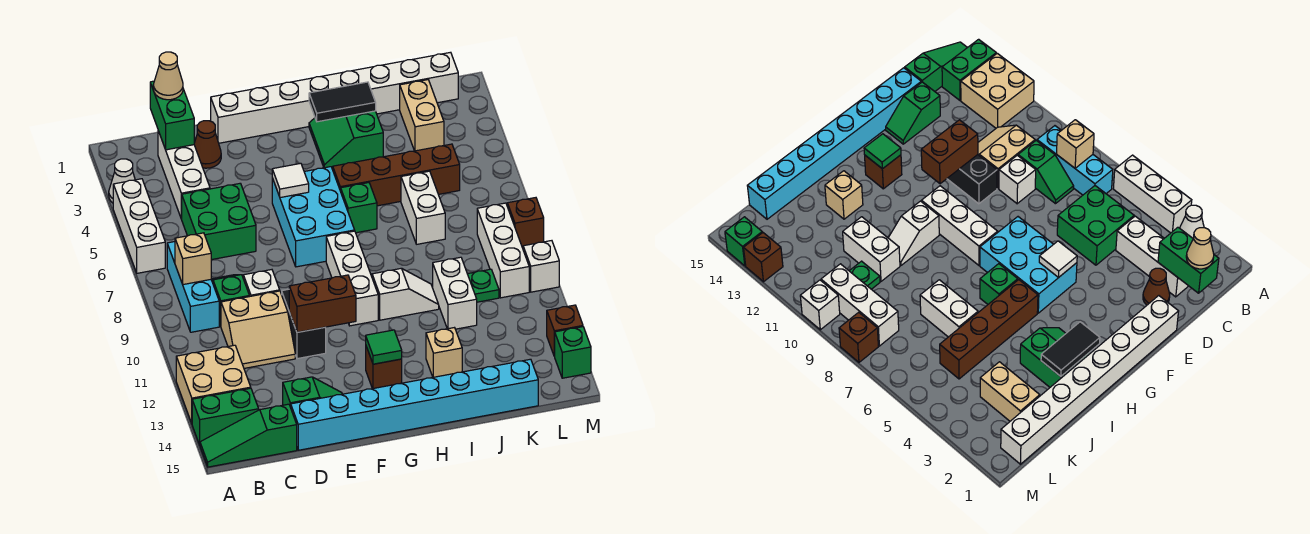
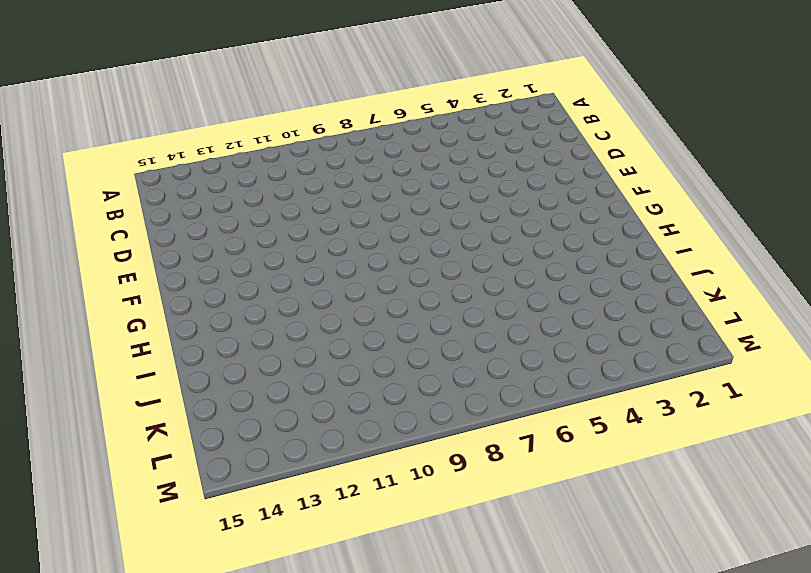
none -> white 1x1 cone [109,159,135,203]
none -> white 1x3 brick [113,179,165,273]
none -> tan 2x2 brick [176,345,251,423]
none -> green 1x2 brick [192,388,259,445]

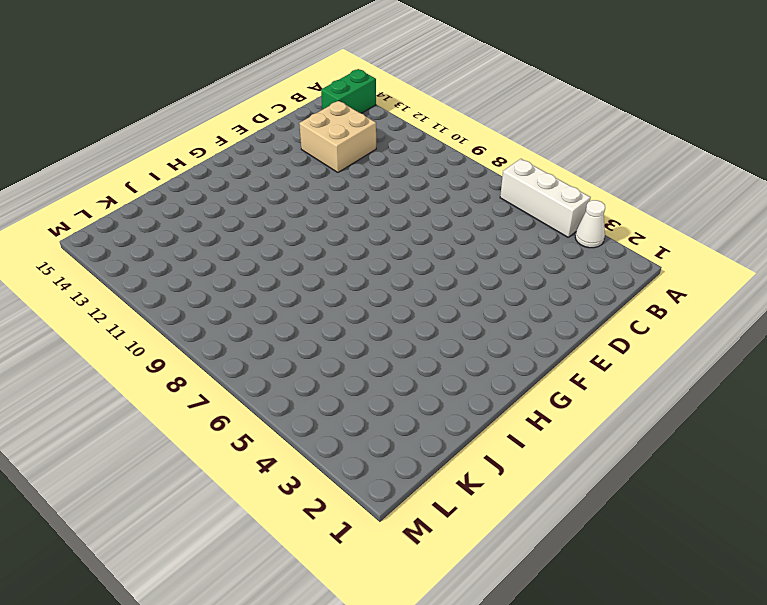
tan 2x2 brick [299,101,376,172] -> tan 2x2 brick moved to [176,345,251,423]
none -> green 1x3 slope [200,404,297,467]
none -> cyan 1x3 brick [167,242,219,332]
none -> white 1x3 brick [158,131,210,219]
none -> green 2x2 brick [182,183,256,260]

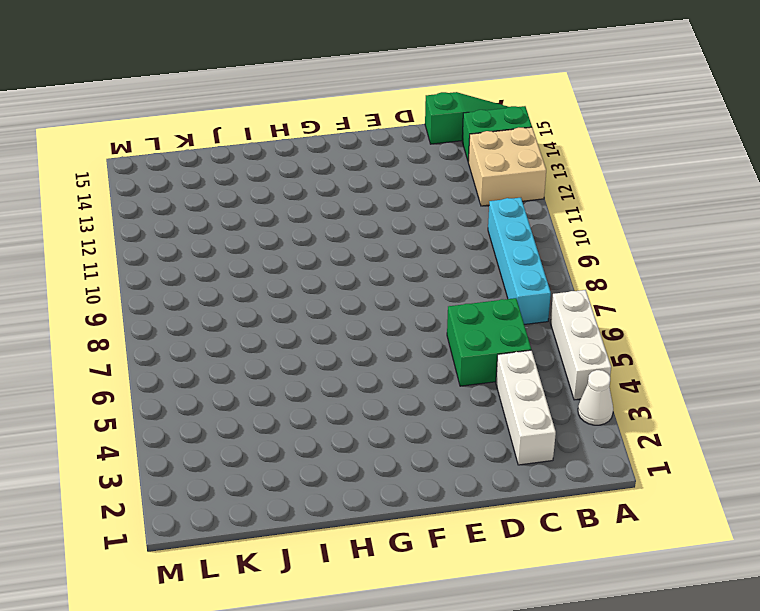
cyan 1x4 brick [488,198,551,324] -> cyan 1x3 brick [167,242,219,332]
none -> green 1x2 slope [211,275,249,326]
none -> tan 2x2 slope [221,291,295,368]
none -> brown 1x1 cone [194,121,221,168]
none -> white 1x1 brick [243,270,280,297]

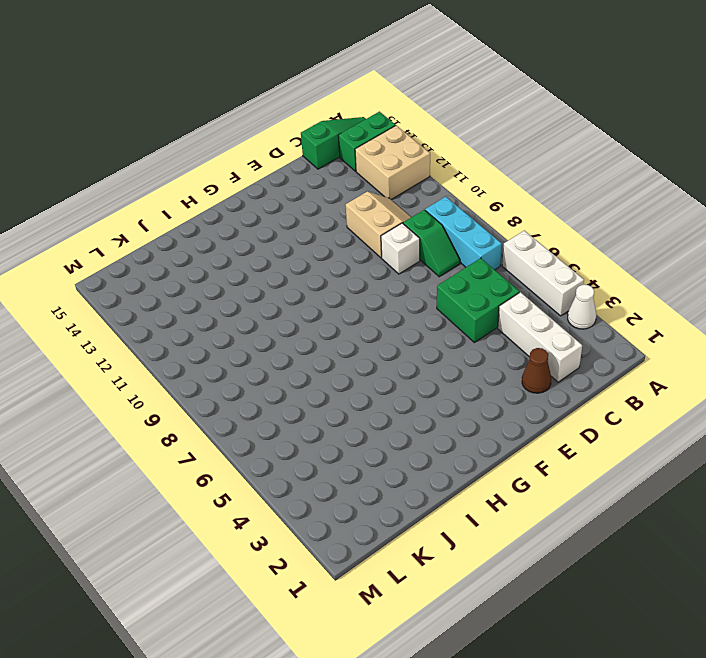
tan 2x2 slope [346,192,411,258] -> tan 2x2 slope turned to [221,291,295,368]
none -> green 1x2 slope [283,377,342,407]
none -> cyan 1x8 brick [291,359,538,450]
none -> white 1x8 brick [211,52,458,143]
none -> black 1x2 brick [282,289,326,359]

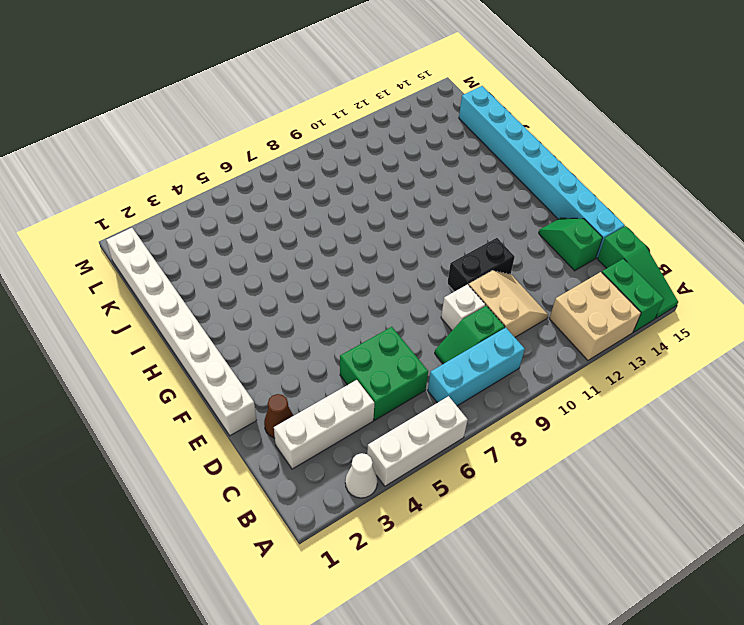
none -> cyan 2x3 brick [272,167,355,267]
none -> white 1x3 brick [326,231,378,326]
none -> brown 1x1 brick [366,347,402,389]
none -> green 2x2 slope [309,111,383,168]

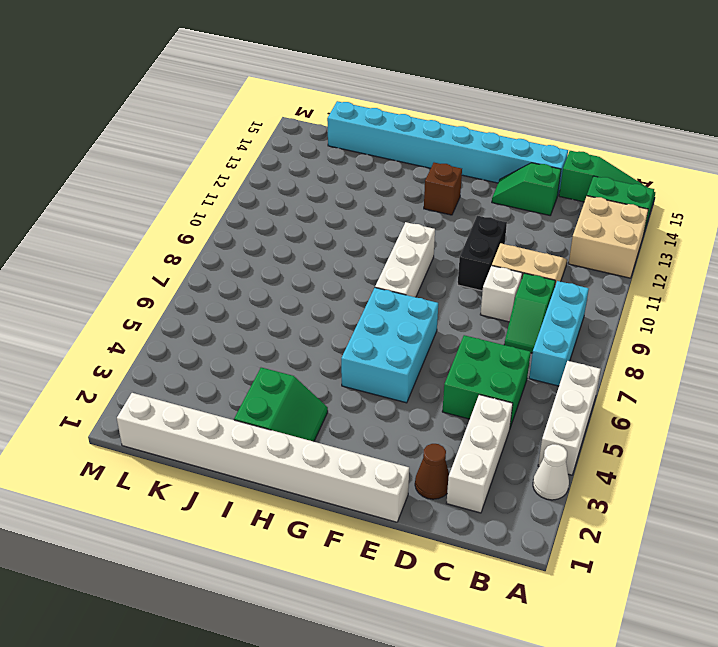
none -> brown 1x4 brick [333,144,460,206]
none -> green 1x1 brick [341,183,377,233]
none -> white 1x2 slope [372,268,439,320]
none -> tan 1x1 brick [426,328,462,377]

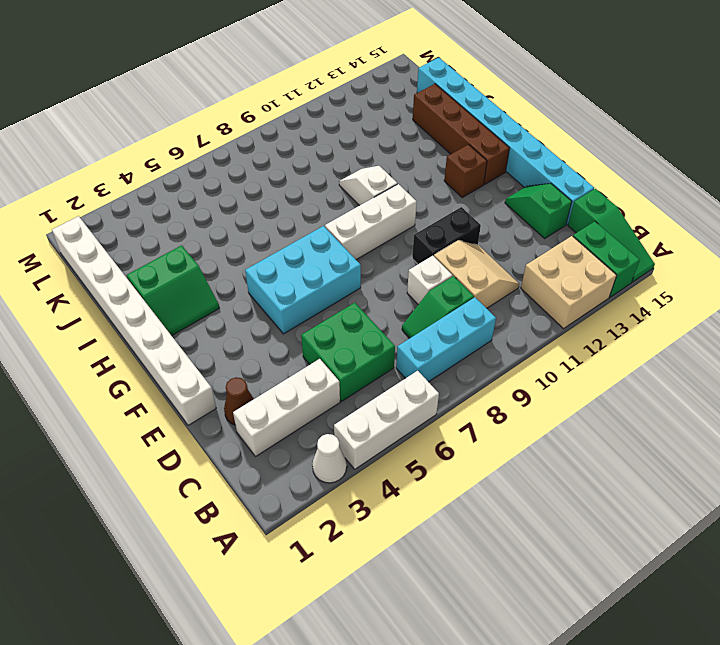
brown 1x4 brick [413,84,510,184] -> brown 1x4 brick moved to [333,144,460,206]
none -> green 1x1 brick [341,183,377,233]
none -> tan 1x1 brick [426,328,462,377]
none -> white 1x2 brick [401,171,445,244]
none -> white 1x2 brick [433,257,477,329]

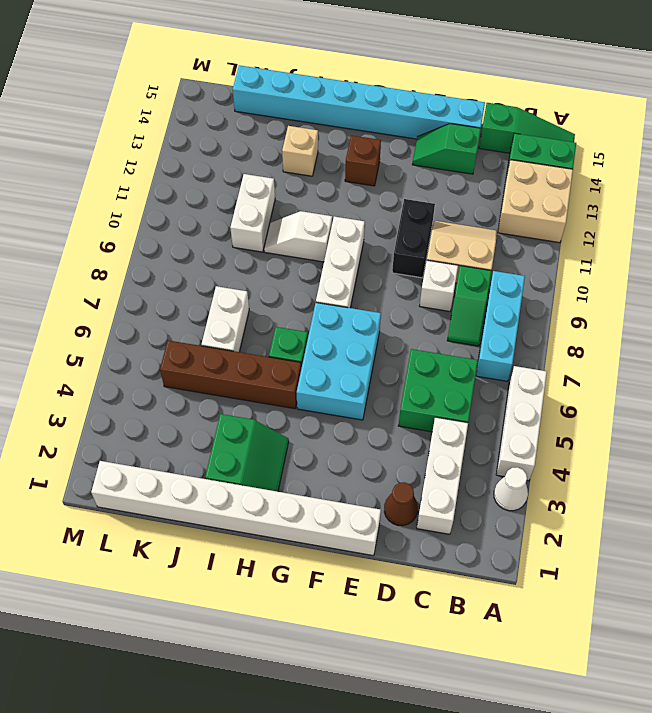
none -> tan 1x2 brick [400,80,444,151]
none -> green 1x1 plate [468,269,499,302]
none -> white 1x3 brick [477,203,529,298]
none -> brown 1x1 brick [507,198,544,248]

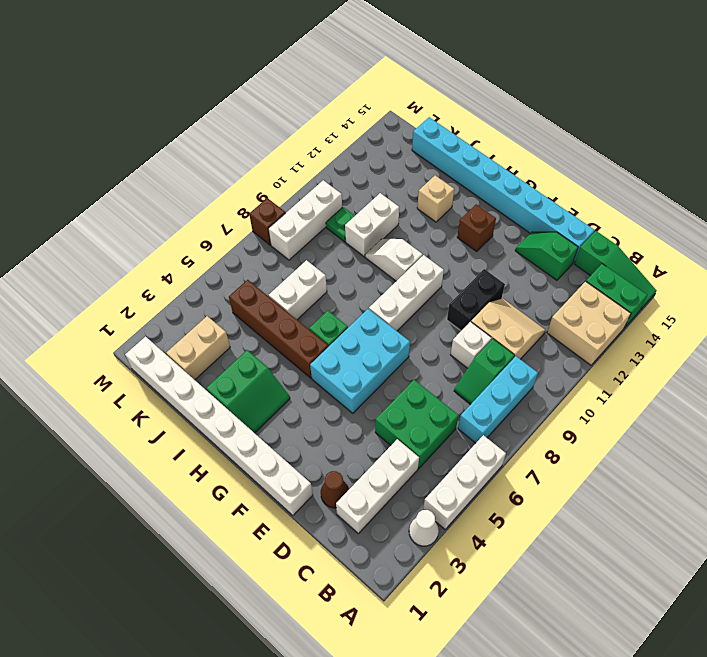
none -> white 1x1 brick [523,241,559,292]
none -> brown 1x1 brick [547,305,583,356]
none -> green 1x1 brick [554,327,591,378]
none -> tan 1x1 brick [175,233,211,285]

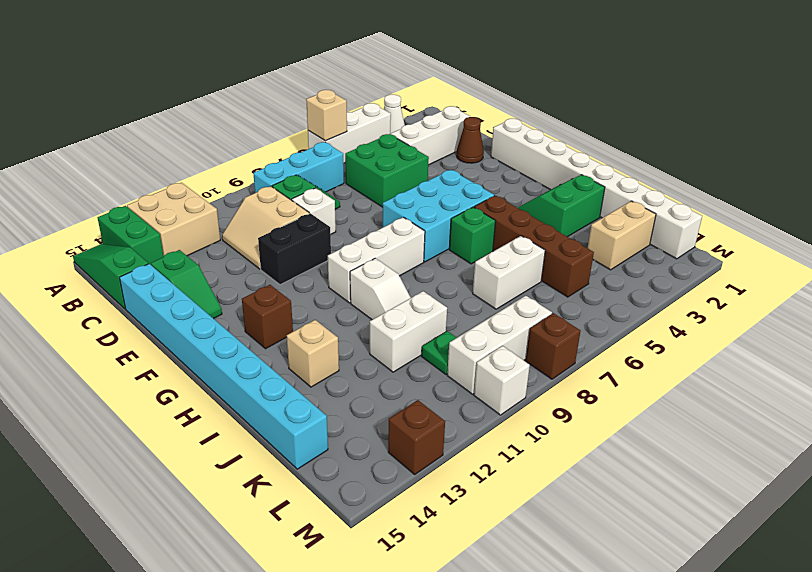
tan 1x1 brick [306,90,347,141] -> tan 1x1 brick moved to [175,233,211,285]
none -> green 1x1 brick [554,327,591,378]
none -> green 1x2 brick [150,81,194,150]
none -> brown 1x2 brick [289,275,356,332]
none -> white 1x1 tile [272,163,309,198]

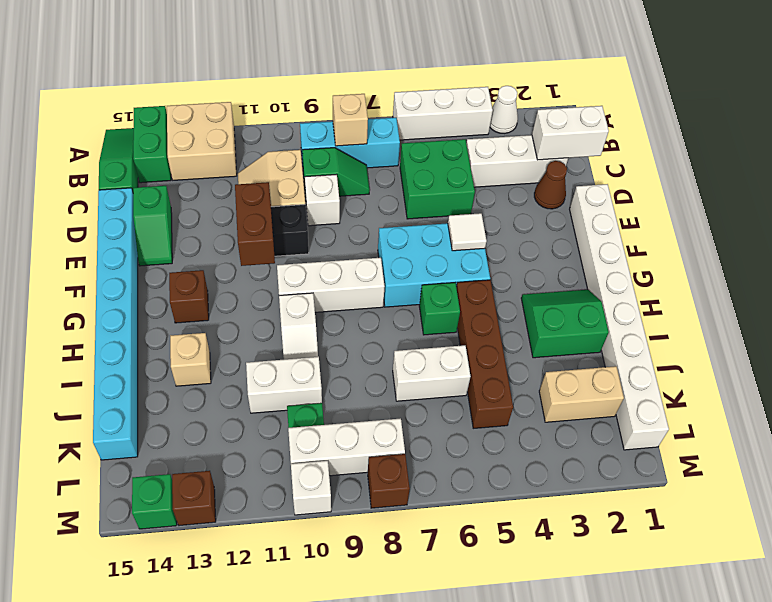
white 1x2 brick [532,106,609,160] -> green 1x2 brick [150,81,194,150]
none -> green 1x1 tile [366,330,402,364]
none -> black 1x2 tile [309,82,376,122]
none -> tan 1x1 cone [153,52,183,100]

